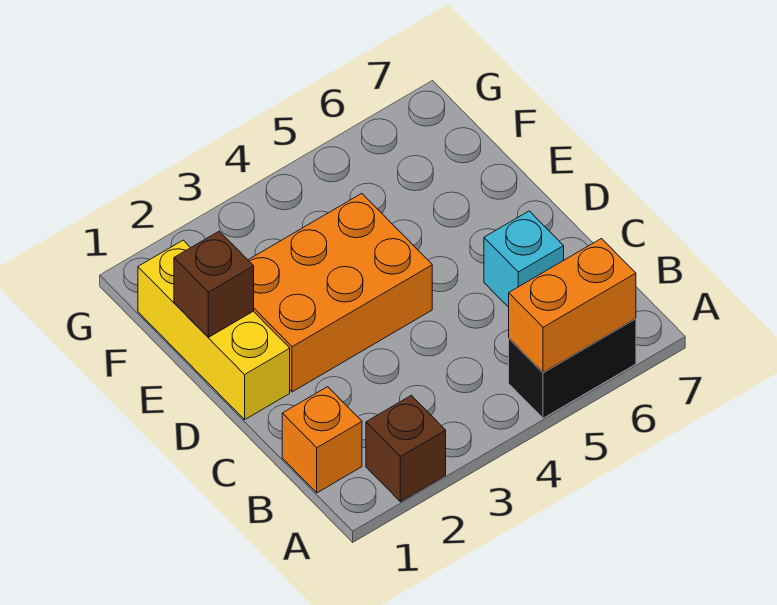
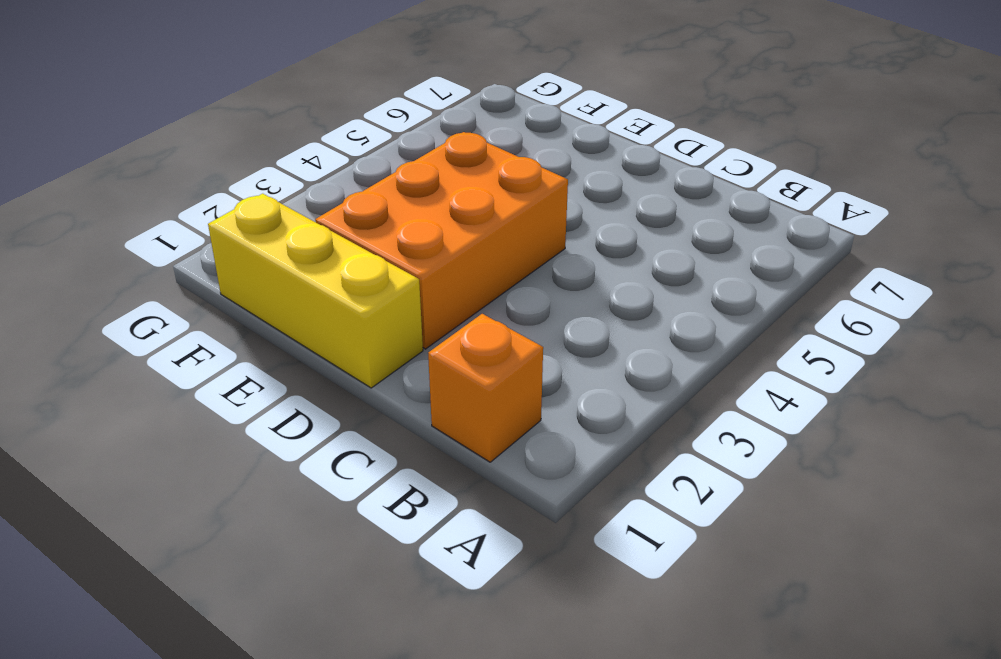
none -> brown 1x1 brick [366,395,446,502]
none -> black 1x2 brick [509,319,636,418]

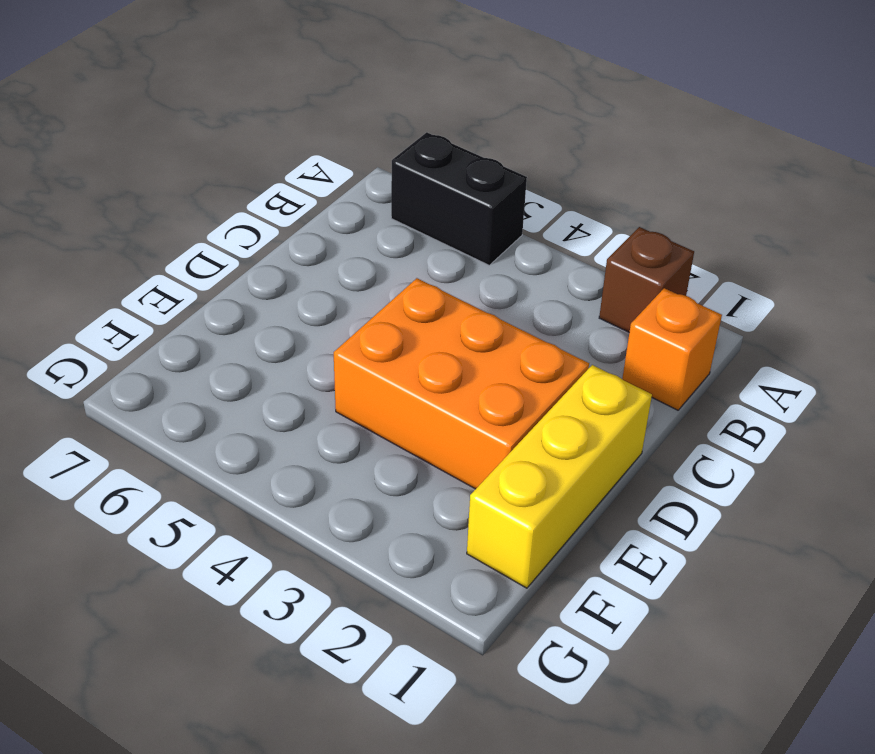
none -> cyan 1x1 brick [484,211,564,307]
none -> orange 1x2 brick [509,239,636,373]

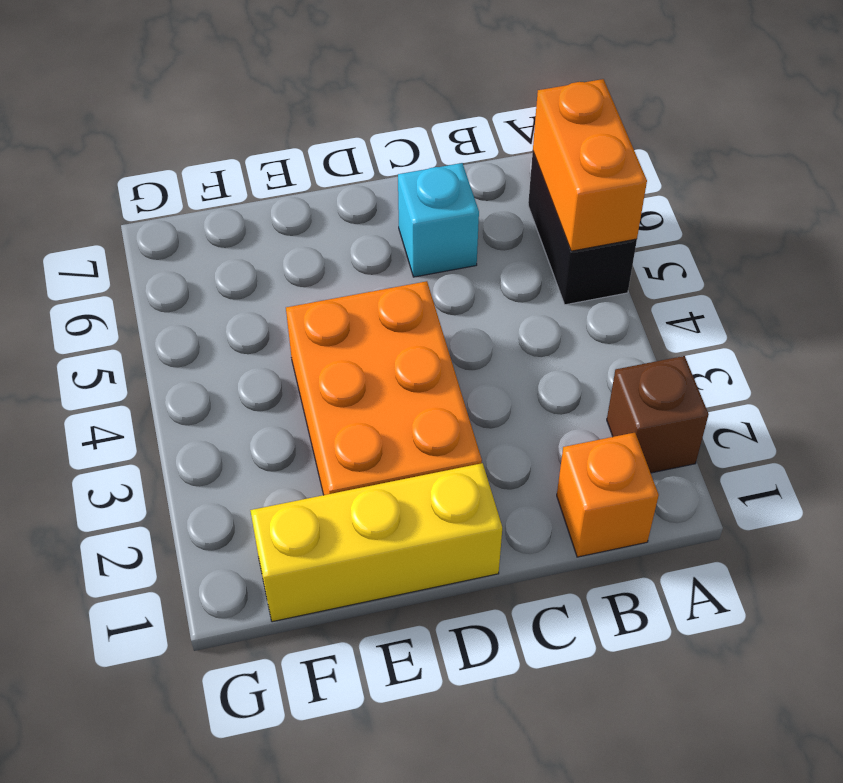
none -> brown 1x1 brick [174,231,254,337]

